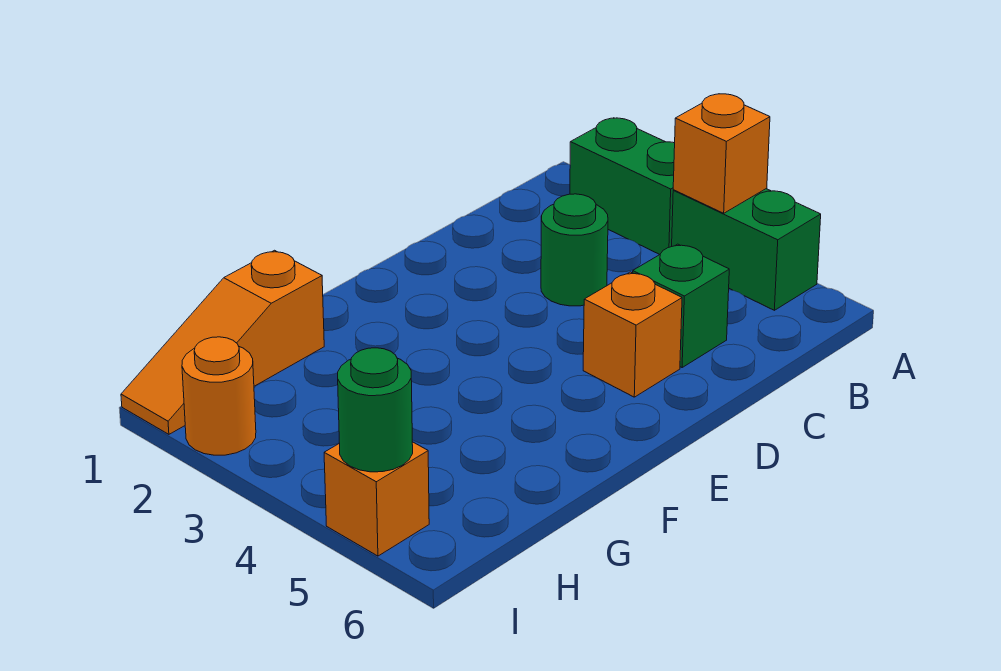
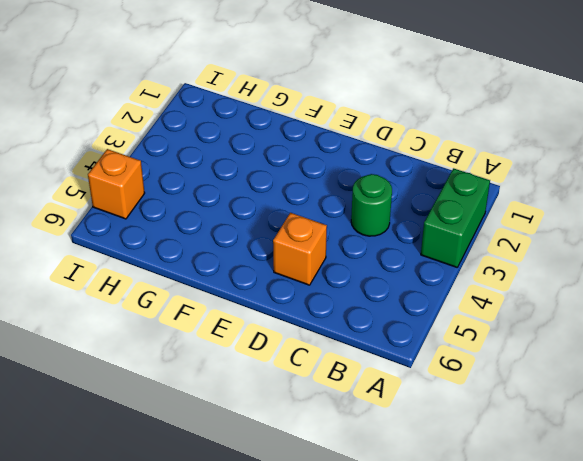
none -> green 1x2 brick [672,189,821,310]
none -> green 1x1 brick [633,244,729,367]

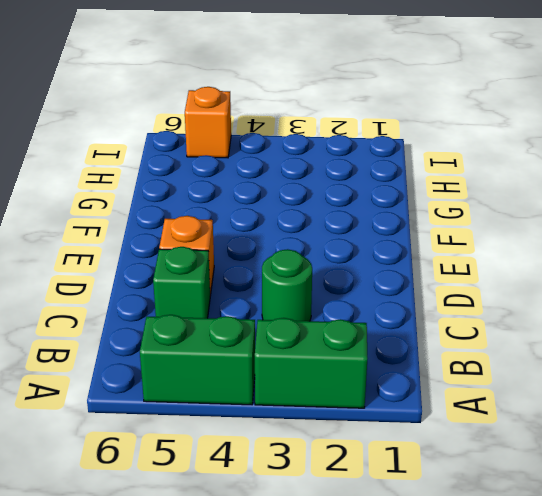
none -> orange 1x3 slope [121,250,324,434]
none -> orange 1x1 round brick [182,337,256,455]

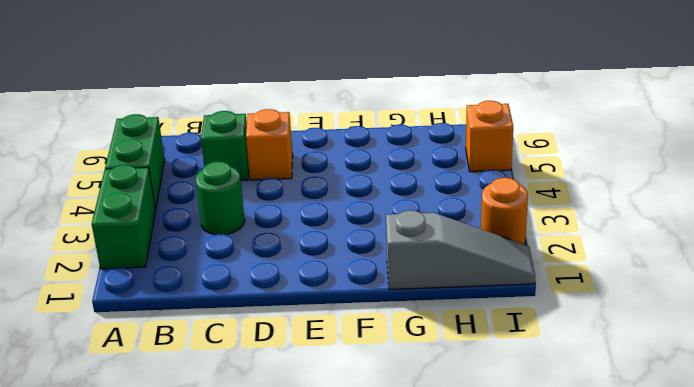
grey 1x3 slope [386,210,535,289] -> orange 1x3 slope [121,250,324,434]
none -> orange 1x1 brick [673,94,770,213]
none -> green 1x1 round brick [338,348,413,472]

